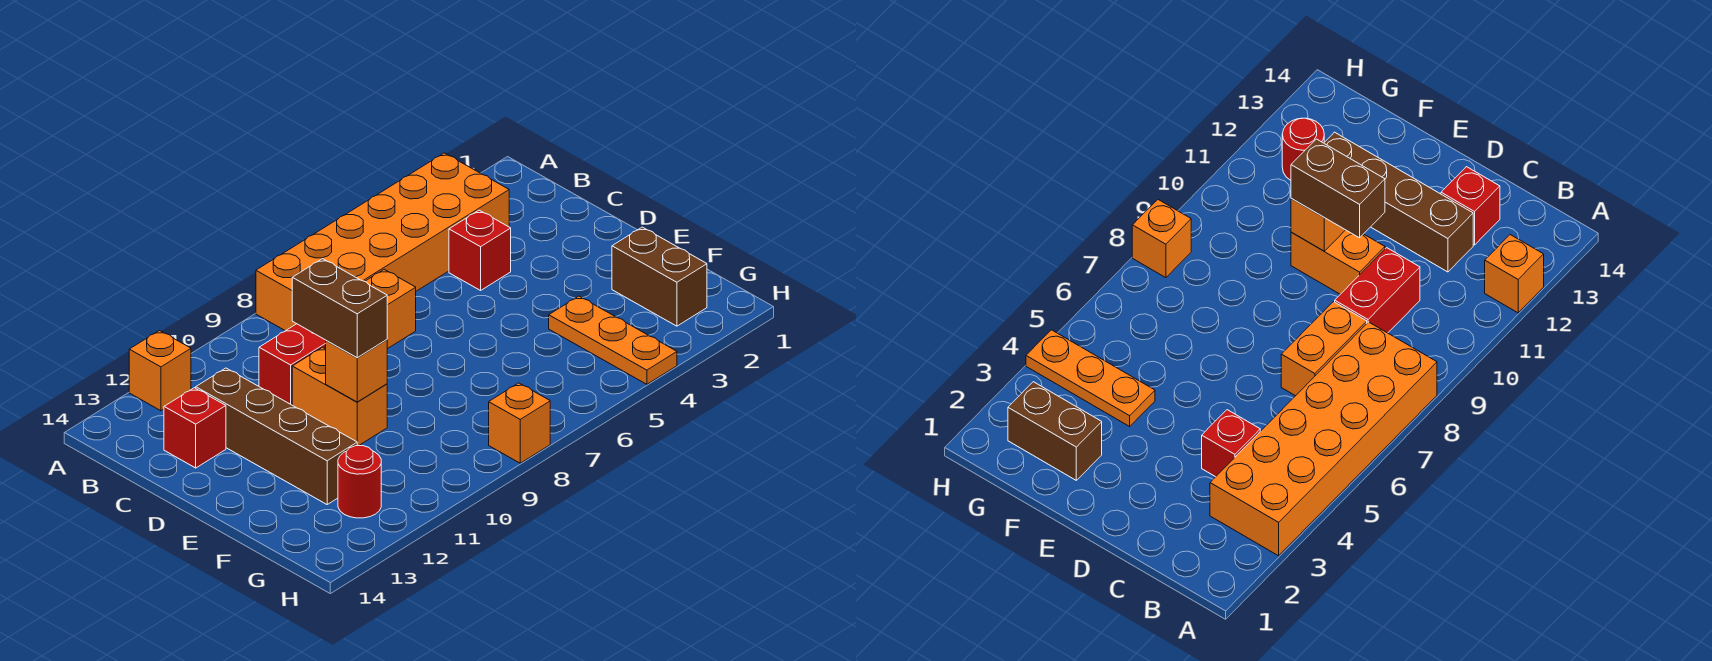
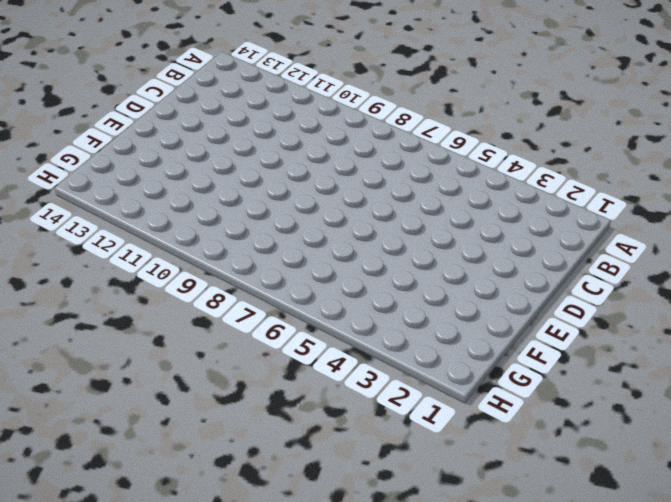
none -> orange 2x6 brick [256,153,509,331]
none -> orange 1x1 brick [129,331,191,411]
none -> red 1x1 brick [449,210,511,290]

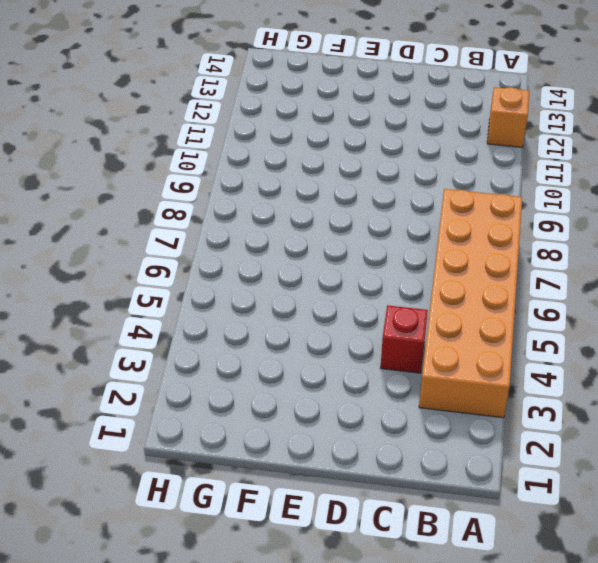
none -> orange 1x2 brick [365,270,416,349]
none -> red 1x2 brick [259,324,326,405]
none -> brown 1x4 brick [196,368,357,504]

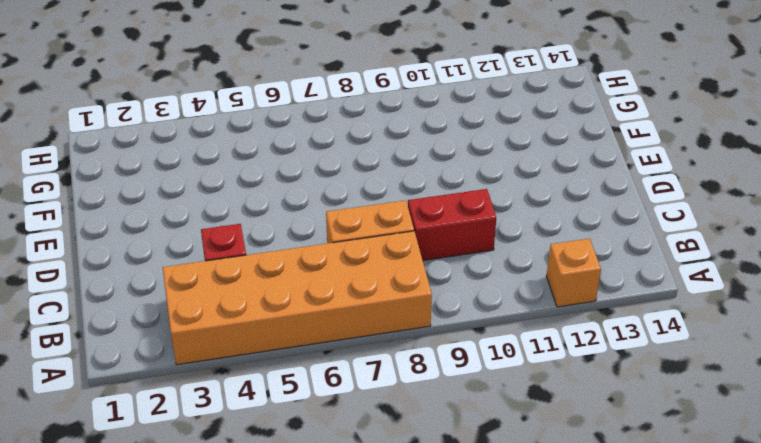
none -> brown 1x4 brick [196,368,357,504]
none -> red 1x1 brick [164,388,226,468]
none -> orange 1x2 brick [292,347,387,446]

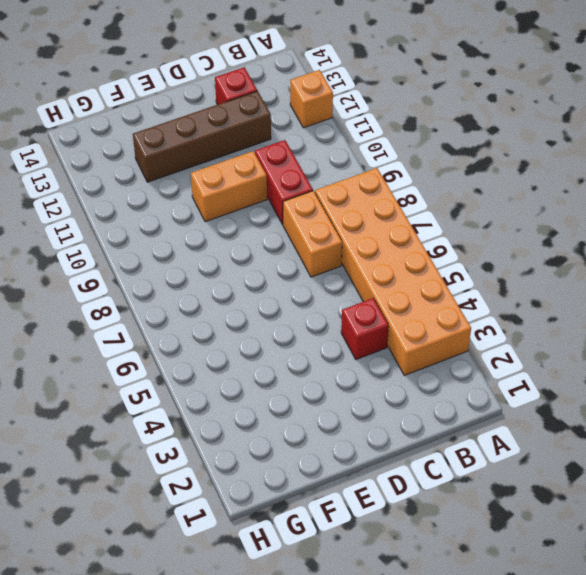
none -> brown 1x2 brick [612,227,707,326]
none -> orange 1x3 plate [549,296,677,384]
none -> red 1x1 round brick [338,446,381,518]

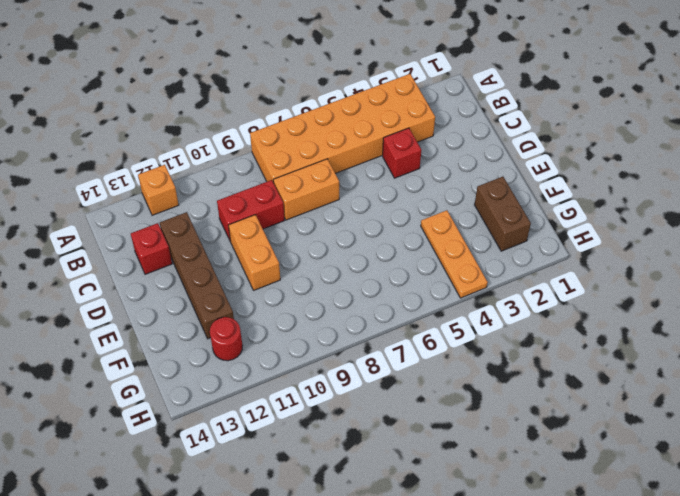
none -> orange 1x1 brick [489,383,550,463]
none -> orange 1x1 brick [326,340,387,402]
none -> brown 1x2 brick [292,259,387,358]

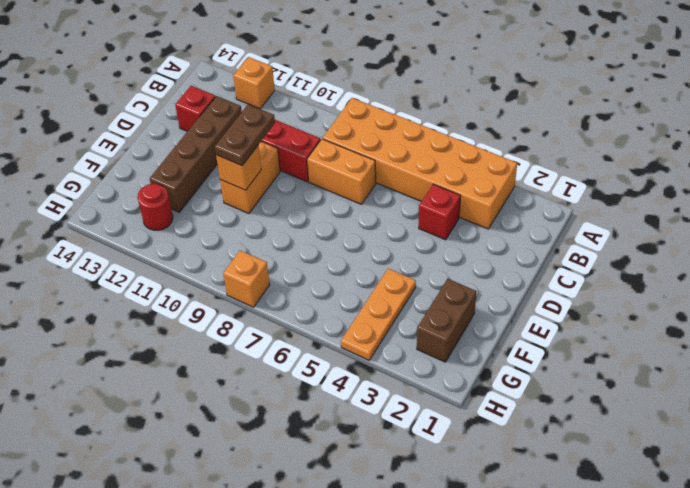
brown 1x2 plate [215,104,275,166] -> brown 1x2 brick [292,259,387,358]

